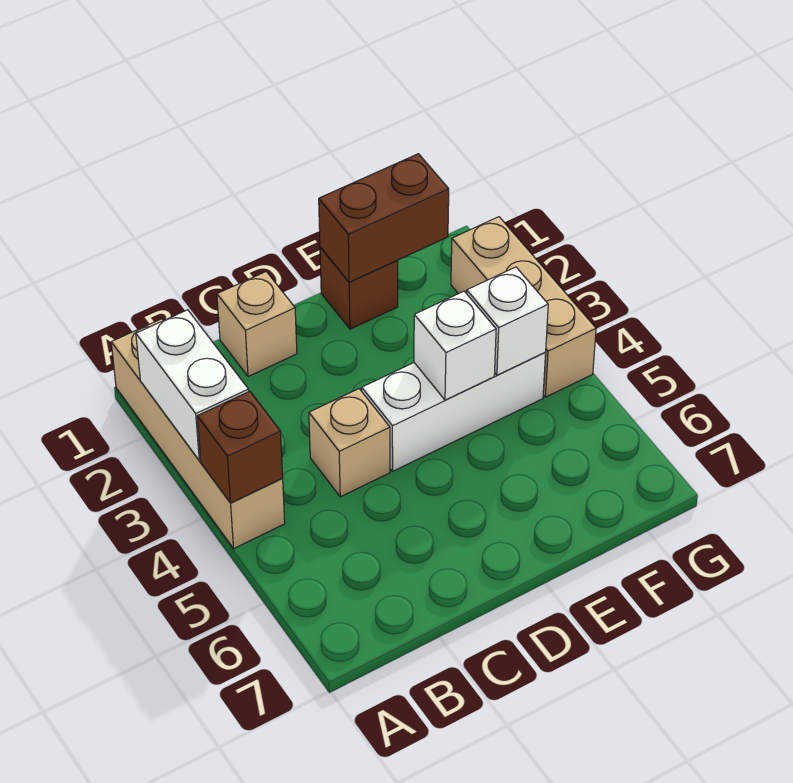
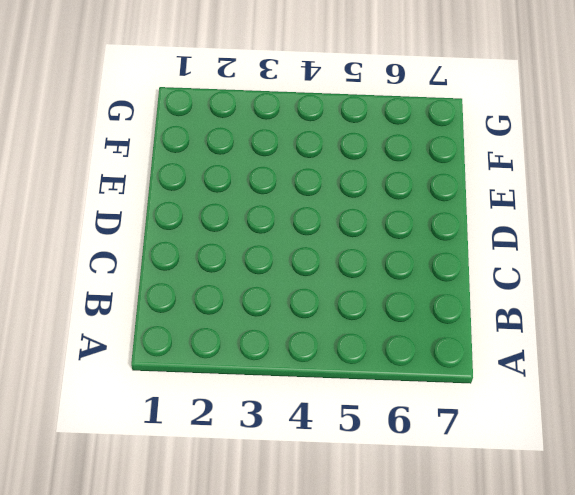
none -> tan 1x4 brick [111,319,285,548]
none -> tan 1x1 brick [217,272,297,377]

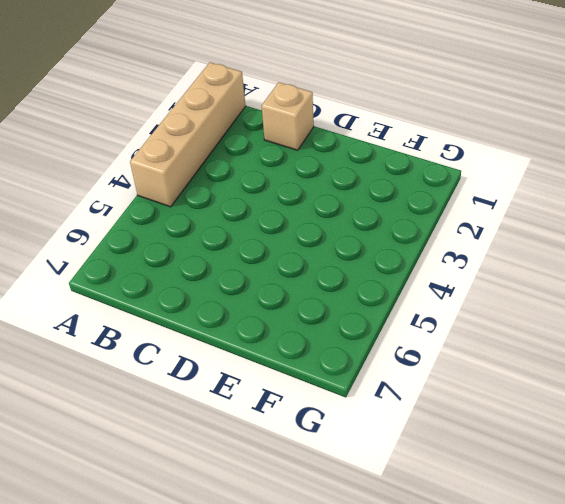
none -> tan 1x1 brick [309,389,390,497]
none -> white 1x3 brick [362,353,546,471]

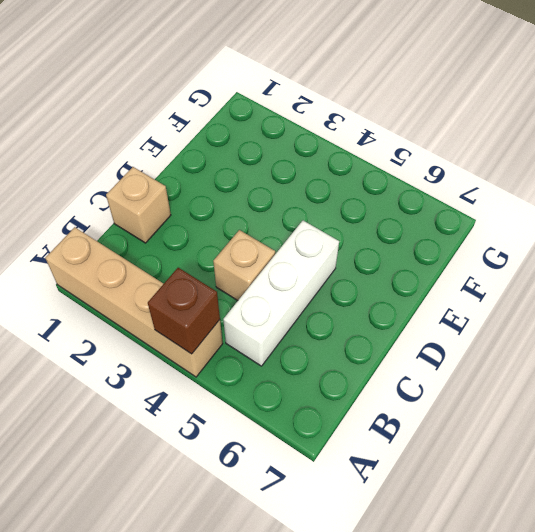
white 1x3 brick [223,221,339,366] -> white 1x3 brick moved to [362,353,546,471]
none -> brown 1x1 brick [320,247,398,329]
none -> tan 1x3 brick [451,217,596,397]

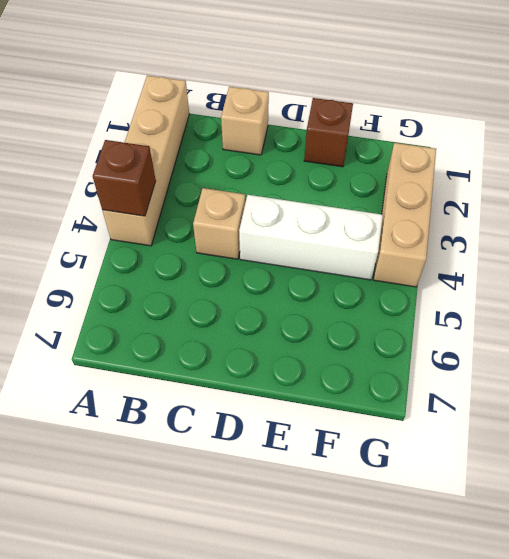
none -> white 1x2 brick [136,310,249,461]
none -> brown 1x2 brick [319,154,449,282]

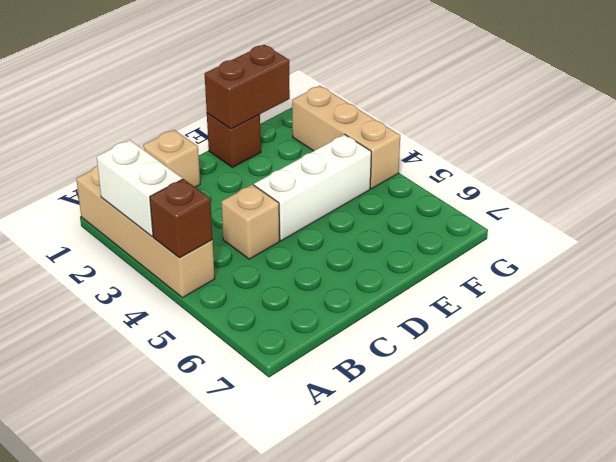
none -> white 1x1 brick [414,291,496,400]
none -> white 1x1 brick [467,267,548,375]

